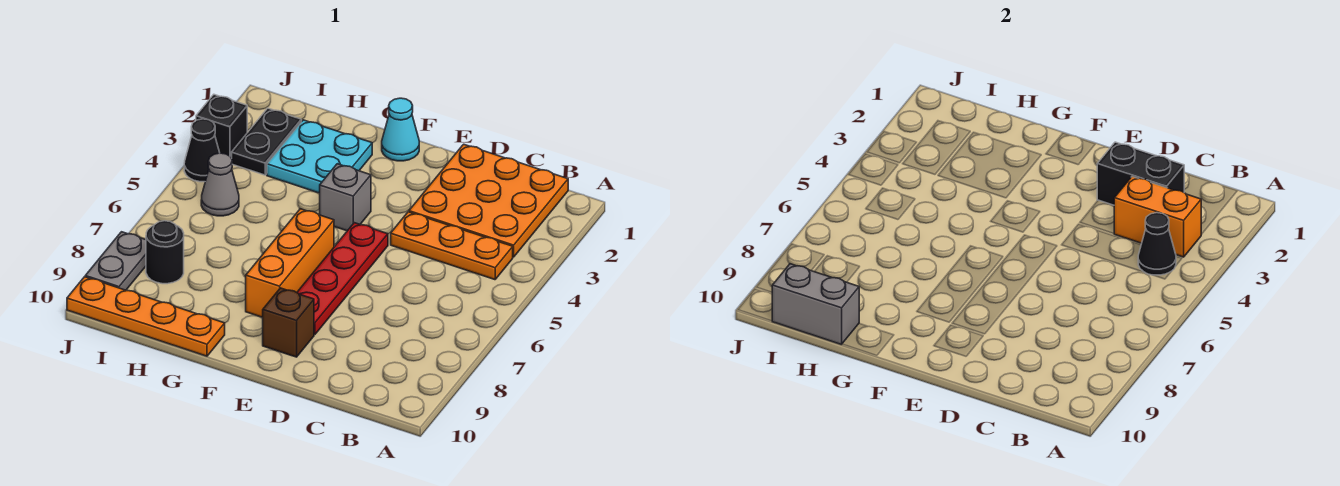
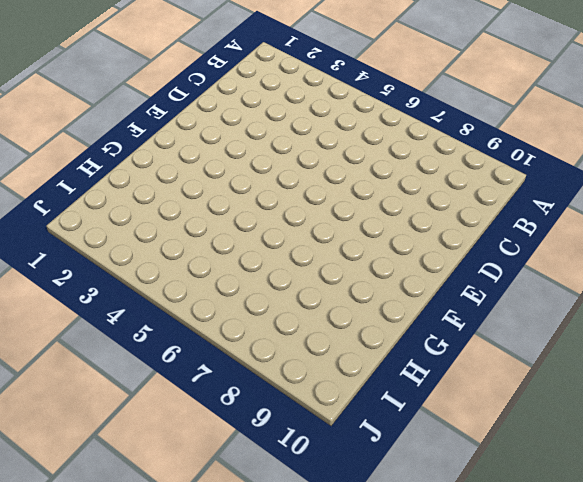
none -> orange 3x3 plate [409,144,568,257]
none -> orange 1x3 plate [391,212,513,280]
none -> red 1x4 plate [297,223,388,335]

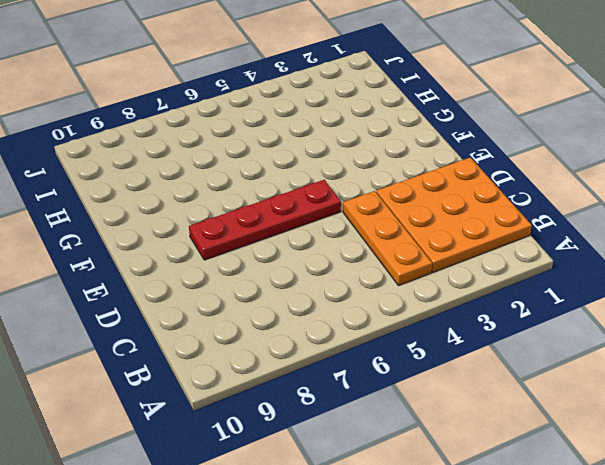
none -> brown 1x1 brick [263,288,314,357]
none -> cyan 1x1 cone [382,98,419,161]
none -> grey 1x1 brick [320,164,371,231]

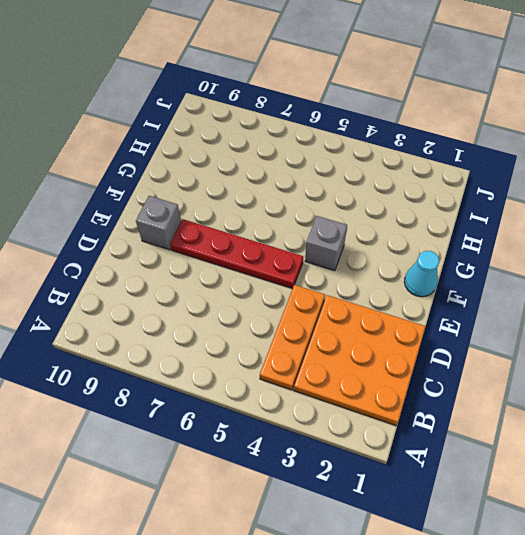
grey 1x1 brick [136,196,181,250] -> brown 1x1 brick [263,288,314,357]
none -> orange 1x3 brick [246,209,334,317]
none -> cyan 2x2 plate [267,120,372,193]
none -> orange 1x4 plate [67,277,225,356]

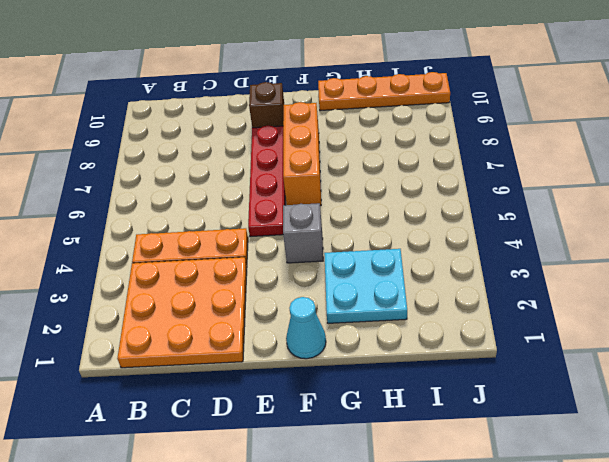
none -> black 1x2 plate [232,108,301,175]
none -> grey 1x1 cone [201,153,239,216]
none -> black 1x1 round brick [146,221,184,284]

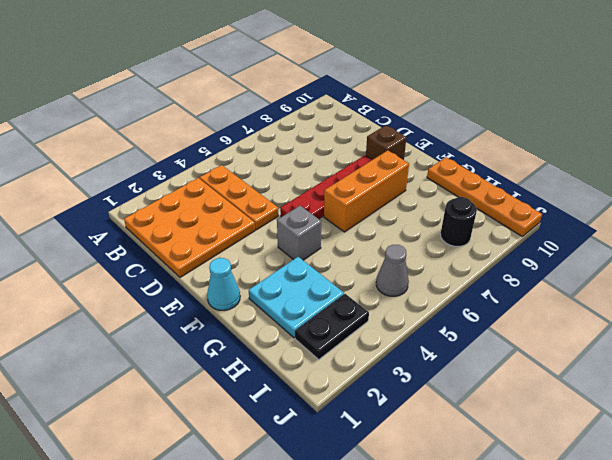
none -> black 1x1 brick [196,95,247,158]
none -> black 1x1 cone [184,119,220,182]
none -> grey 1x2 plate [85,232,146,290]

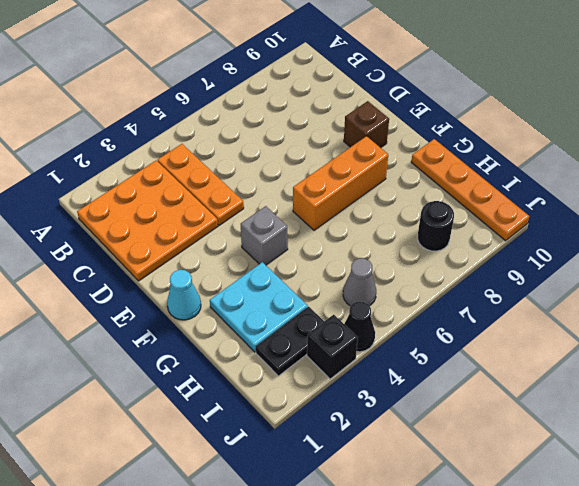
none -> red 1x4 plate [297,223,388,335]
none -> grey 1x2 plate [85,232,146,290]
none -> orange 1x2 brick [1114,176,1201,257]

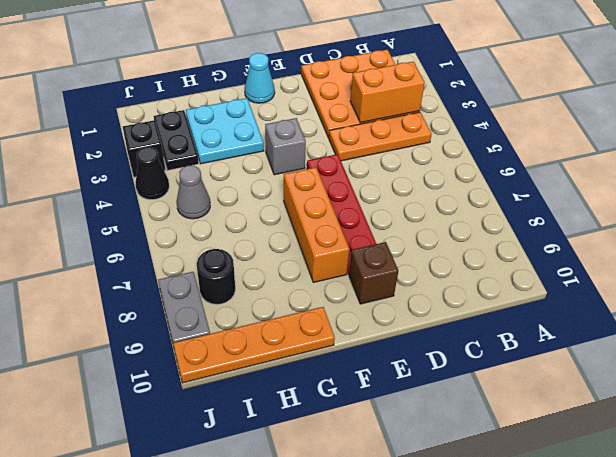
none -> black 1x1 cone [1138,213,1176,275]
none -> black 1x2 brick [1097,142,1184,205]
none -> grey 1x2 brick [772,264,859,345]

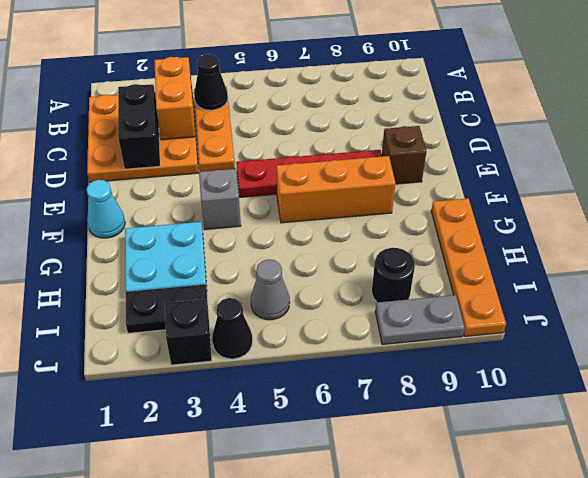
none -> grey 1x2 brick [772,264,859,345]

